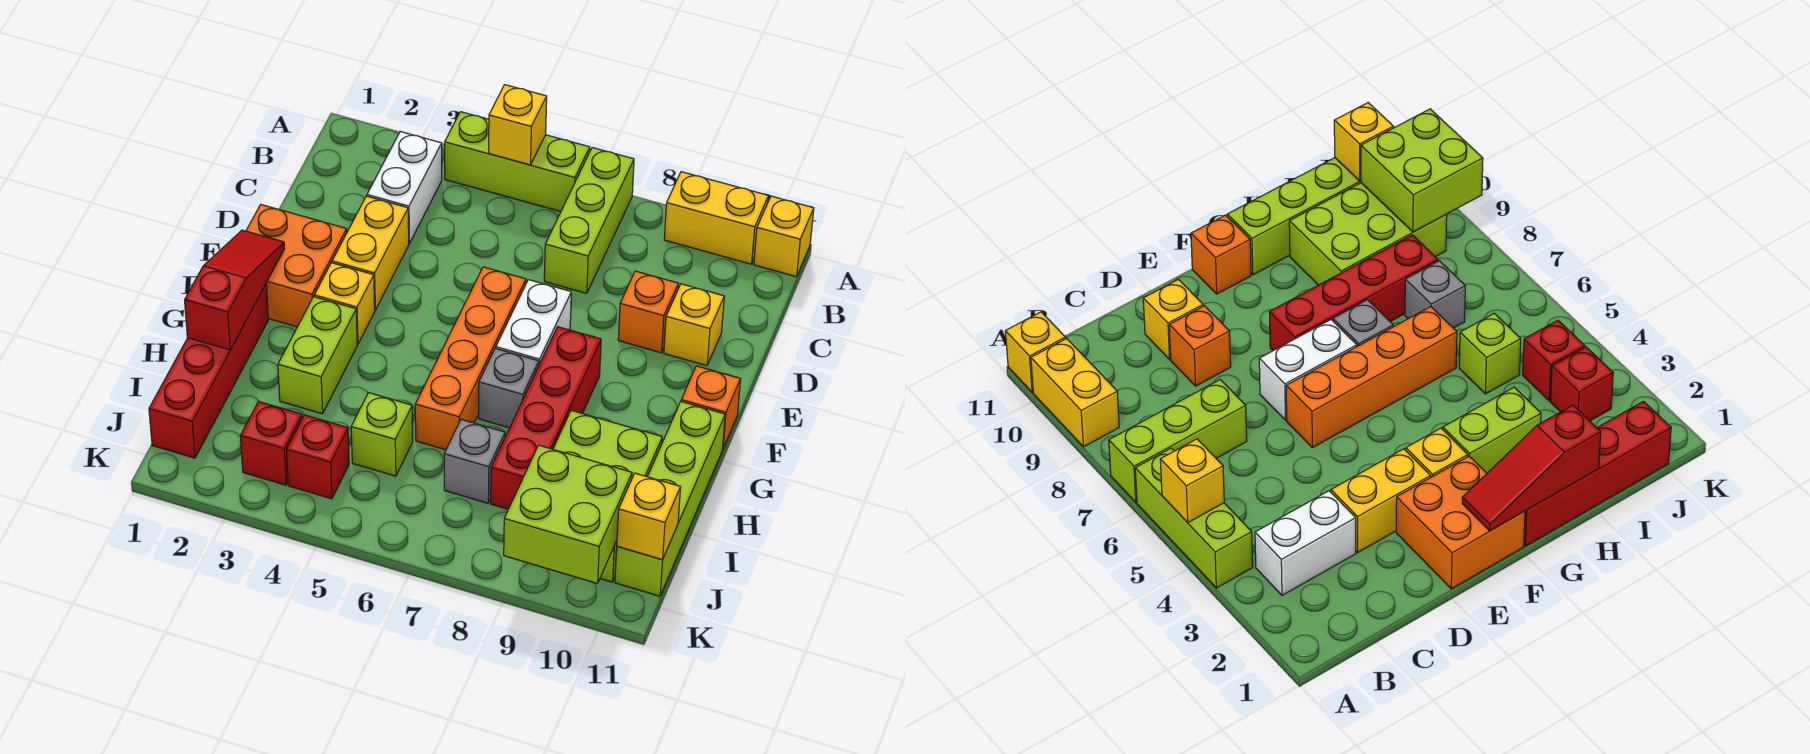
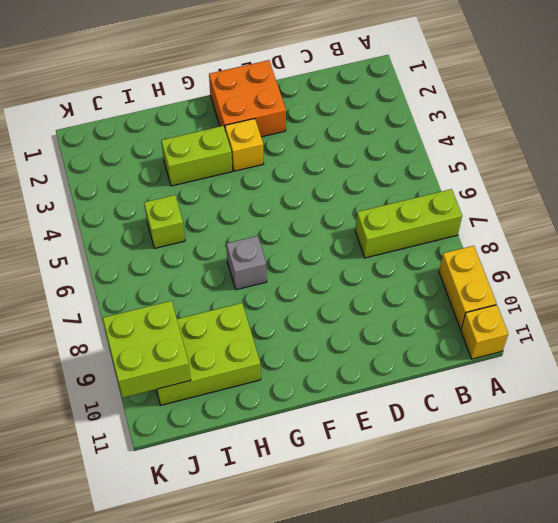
none -> lime 1x3 brick [445,112,590,212]
none -> white 1x2 brick [367,132,442,244]
none -> yellow 1x2 brick [332,196,409,310]

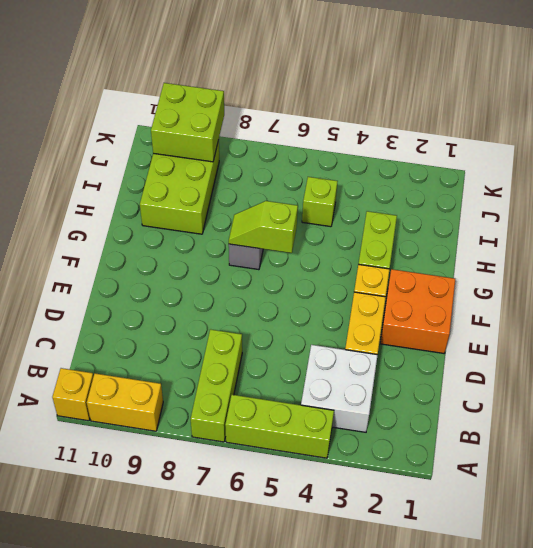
white 2x2 brick [301,345,378,432] -> white 1x2 brick [367,132,442,244]
lime 1x2 slope [229,201,298,253] -> none
none -> orange 1x1 brick [618,271,678,353]
none -> yellow 1x1 brick [664,284,724,366]
none -> orange 1x4 brick [415,267,526,450]

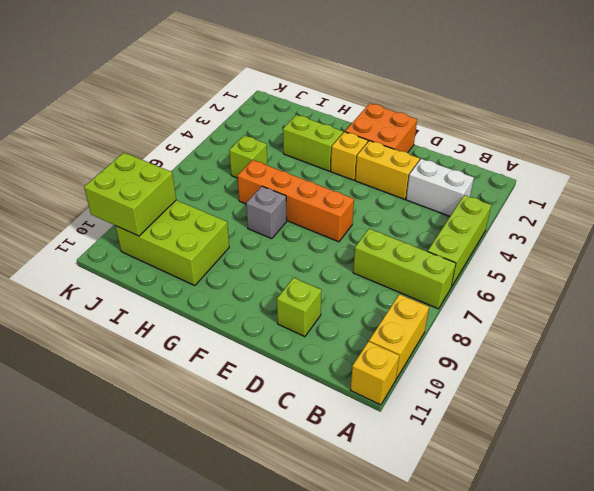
lime 1x1 brick [277,278,321,337] -> yellow 1x1 brick [664,284,724,366]
none -> orange 1x1 brick [618,271,678,353]
none -> white 1x2 brick [496,280,571,364]
none -> red 1x4 brick [491,327,601,509]

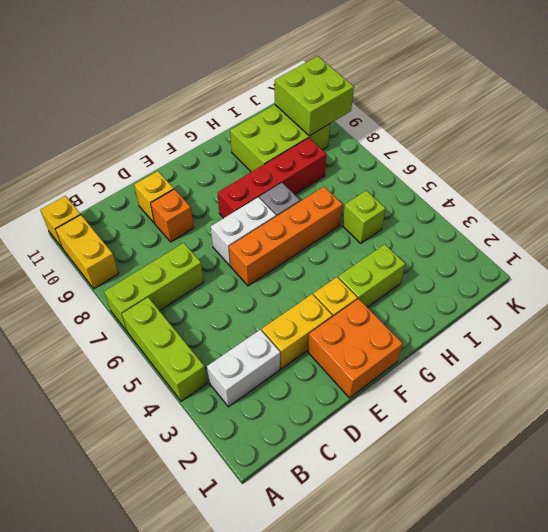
none -> orange 1x1 brick [681,366,741,448]
none -> red 1x4 brick [149,284,268,458]
none -> lime 1x4 brick [615,402,725,596]

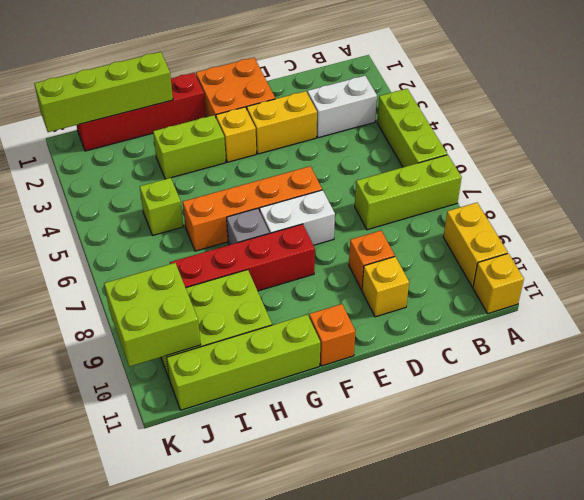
lime 1x4 brick [34,52,173,132] -> red 1x3 slope [185,230,285,350]
none -> grey 1x1 brick [444,419,505,503]
none -> red 1x1 brick [240,402,302,485]
none -> red 1x1 brick [287,415,349,499]

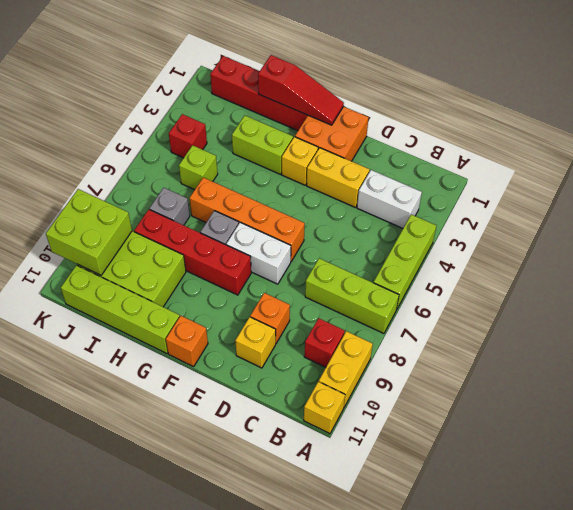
red 1x1 brick [304,318,345,367] -> red 1x1 brick moved to [240,402,302,485]
none -> yellow 1x1 brick [489,85,547,165]
none -> yellow 1x1 brick [617,473,681,560]

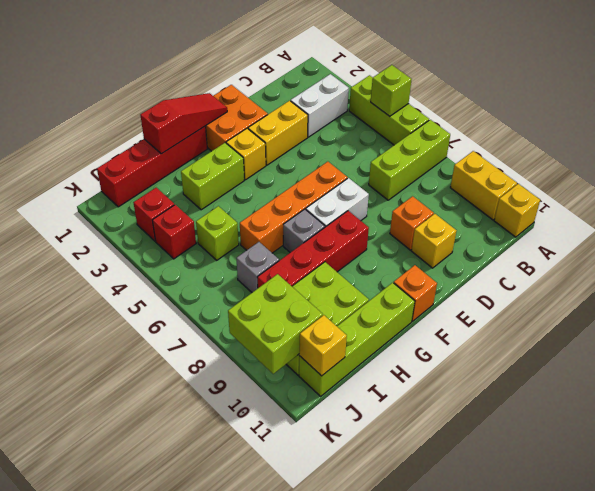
lime 1x1 brick [371,65,412,116] -> yellow 1x1 brick [489,85,547,165]

